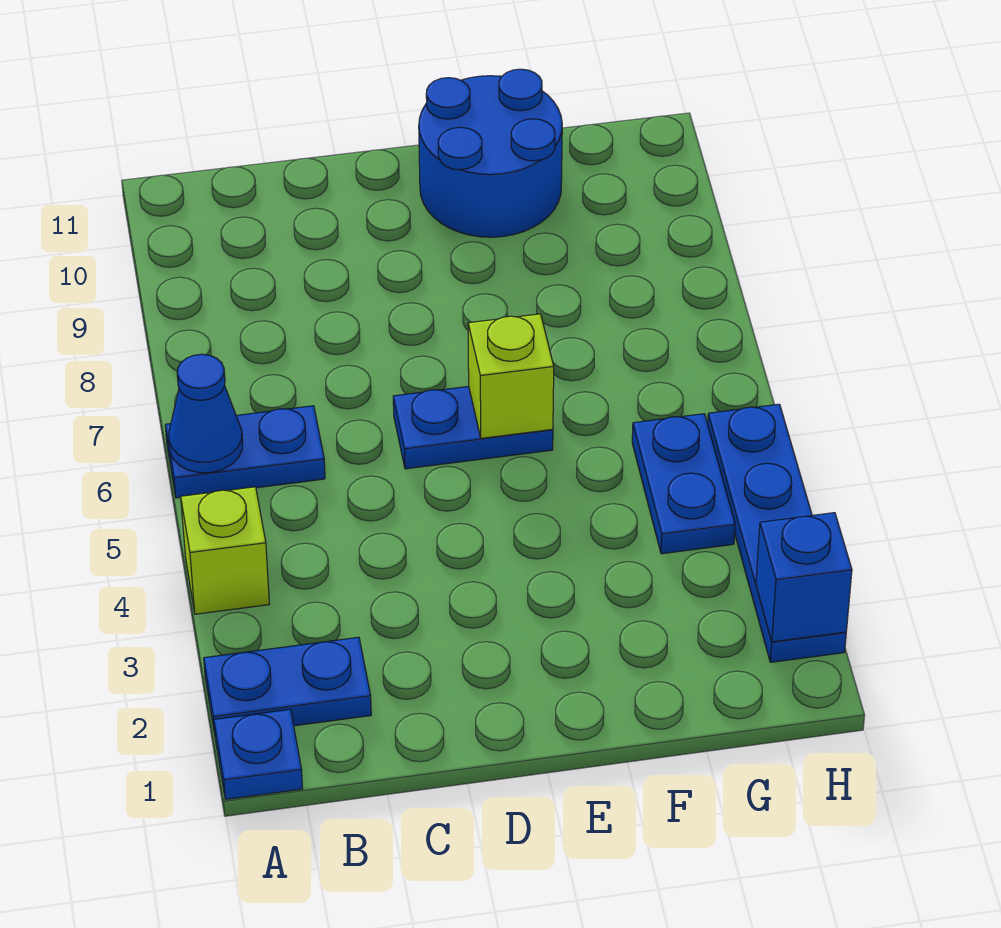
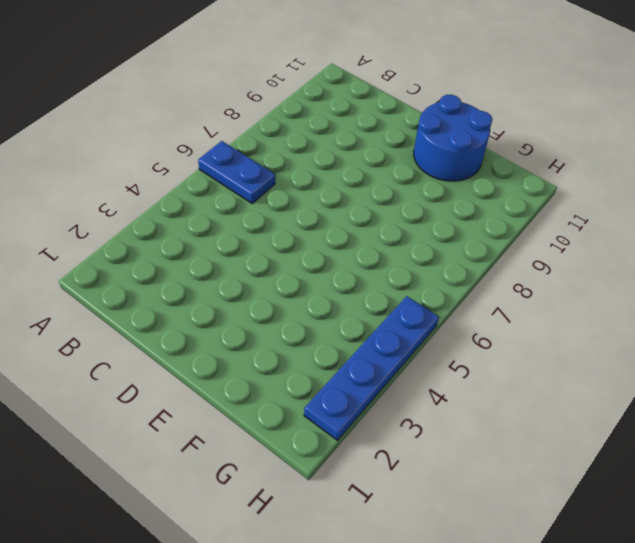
none -> blue 1x1 plate [214,709,303,799]
none -> blue 1x2 plate [204,637,371,734]

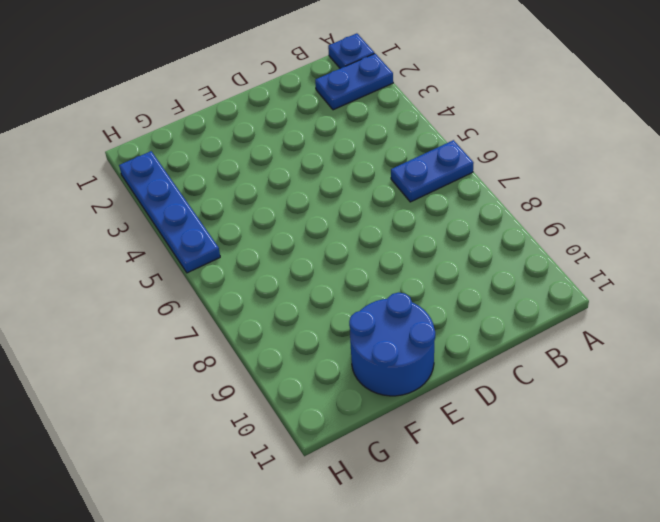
none -> lime 1x1 brick [181,487,269,614]
none -> blue 1x2 plate [393,386,553,469]

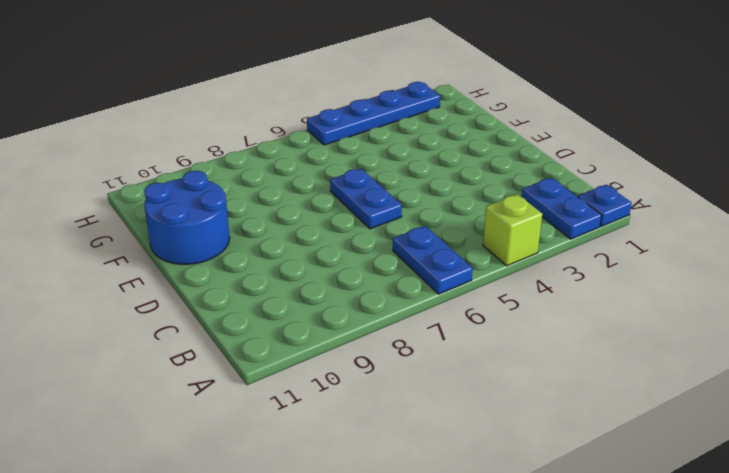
none -> blue 1x2 plate [632,414,735,554]
none -> blue 1x1 cone [169,354,243,473]

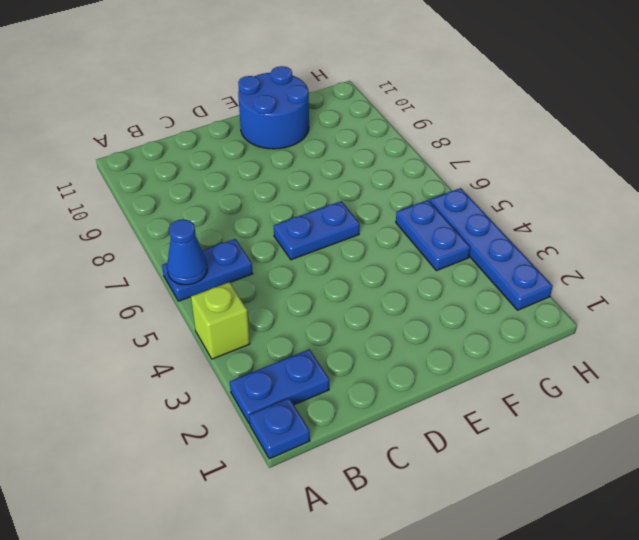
none -> lime 1x1 brick [468,314,554,438]
none -> blue 1x1 brick [756,513,852,642]

